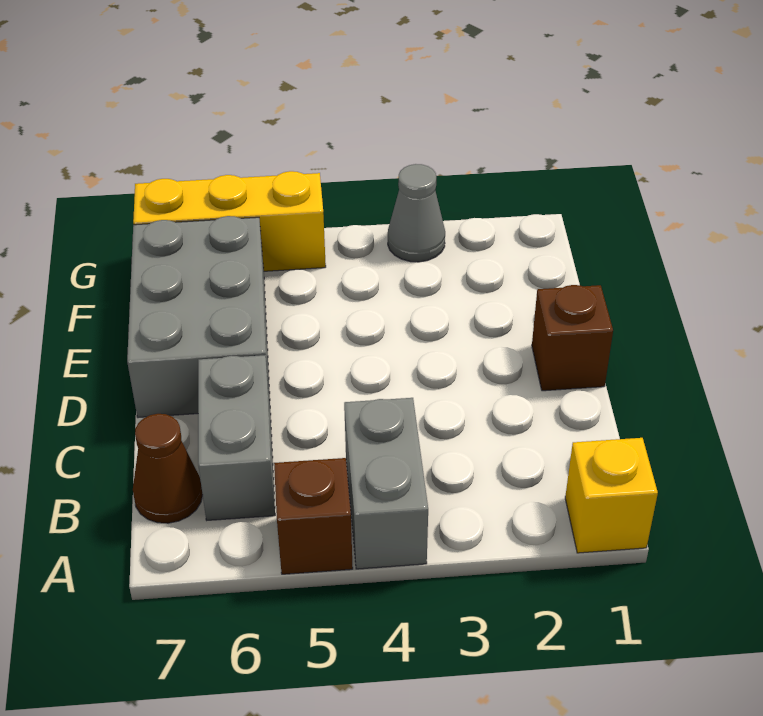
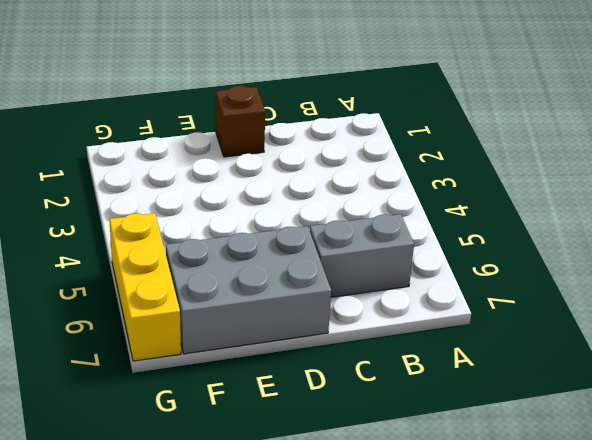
none -> yellow 1x1 brick [565,438,658,553]
none -> grey 1x2 brick [344,398,428,569]

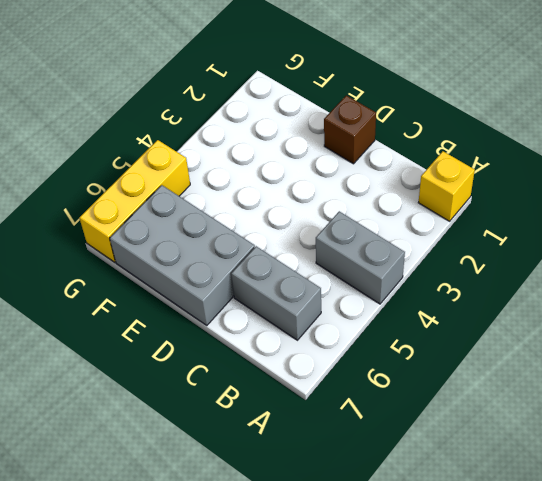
none -> brown 1x1 brick [274,458,353,574]
none -> brown 1x1 cone [133,414,203,523]

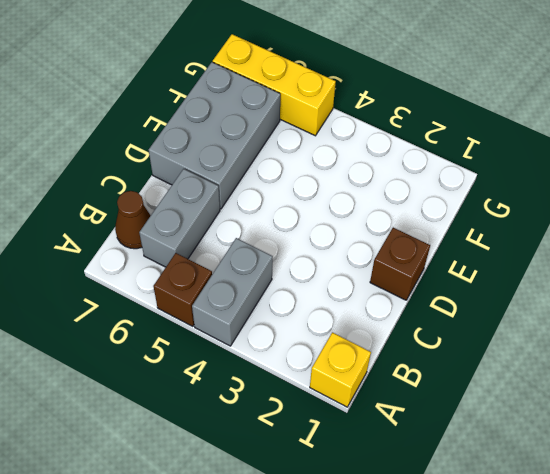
none -> grey 1x1 cone [388,164,445,262]

